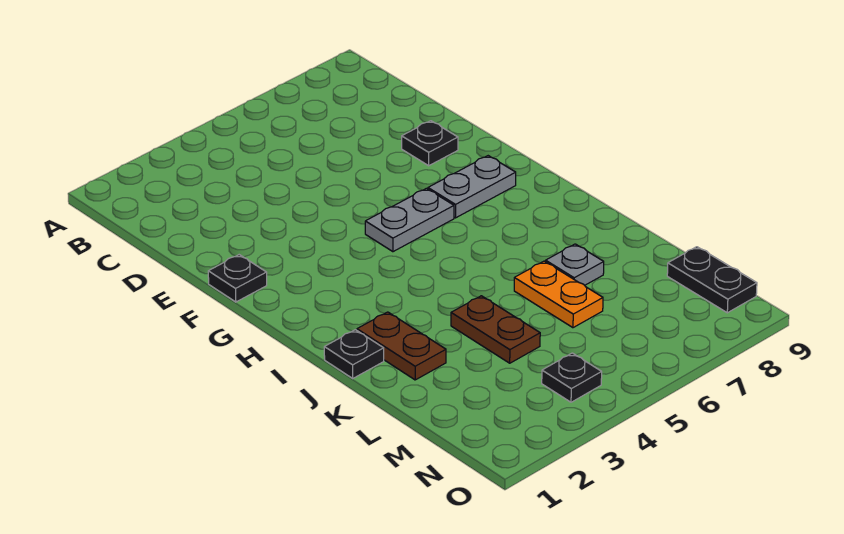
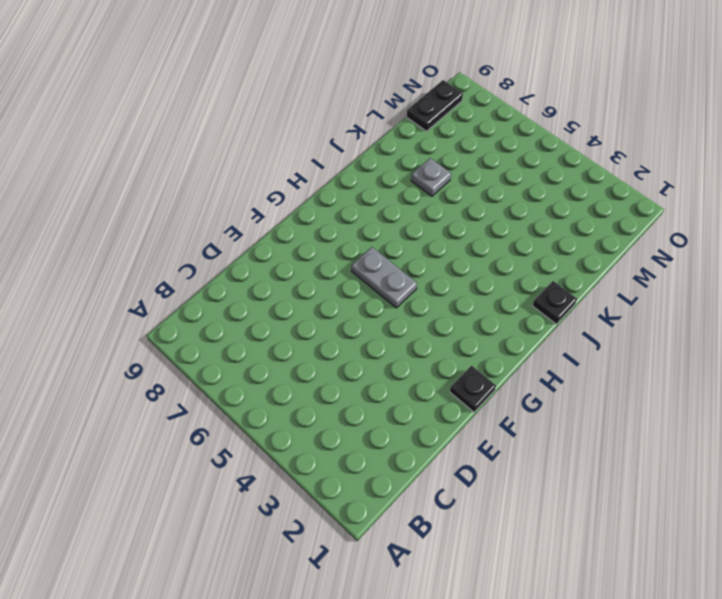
none -> black 1x1 plate [402,121,458,166]
none -> grey 1x2 plate [428,156,516,218]

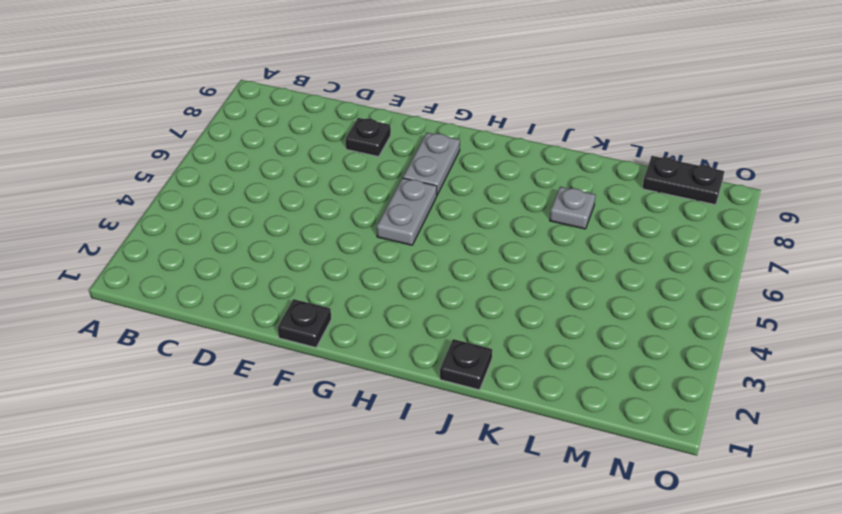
none -> brown 1x2 plate [357,312,446,380]
none -> brown 1x2 plate [451,296,540,363]

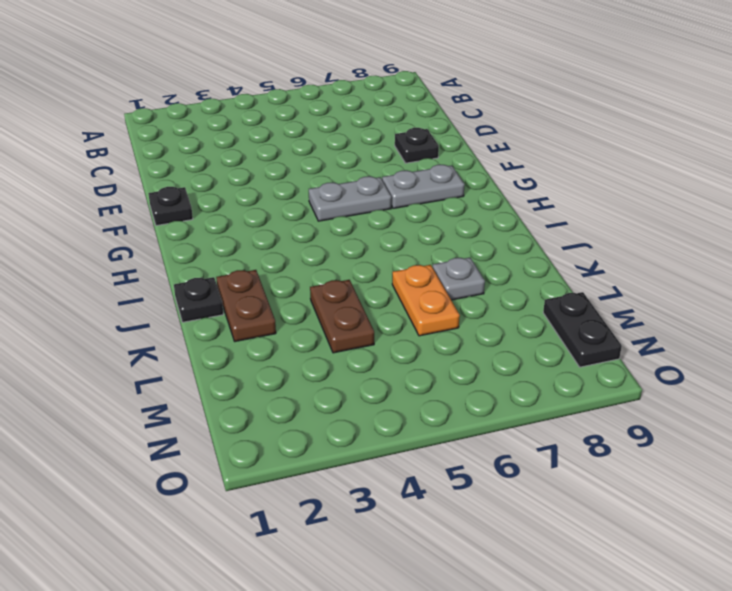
none -> black 1x1 plate [542,353,602,402]

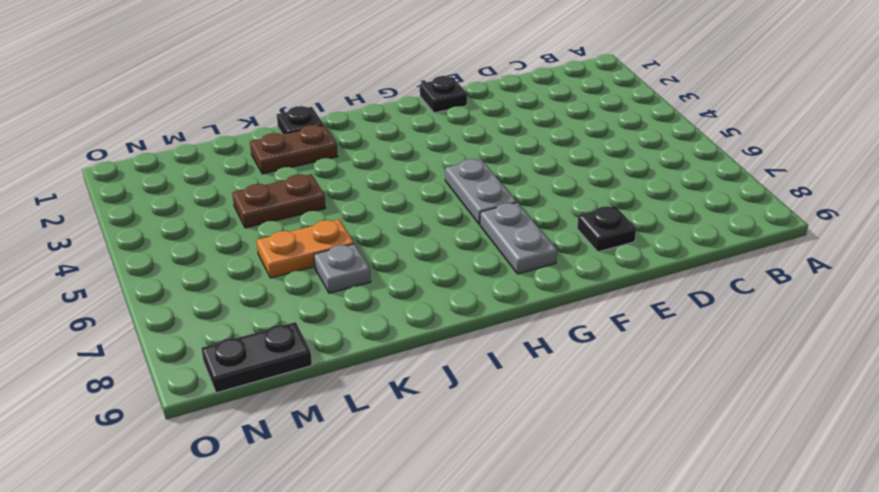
none -> black 1x1 plate [542,353,602,402]

